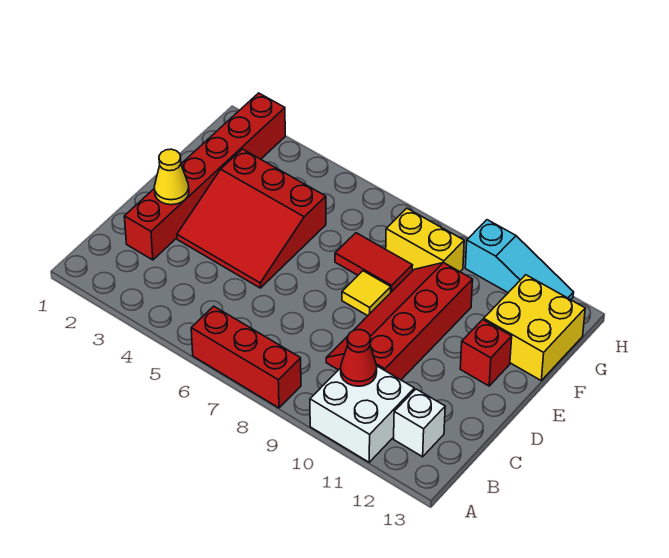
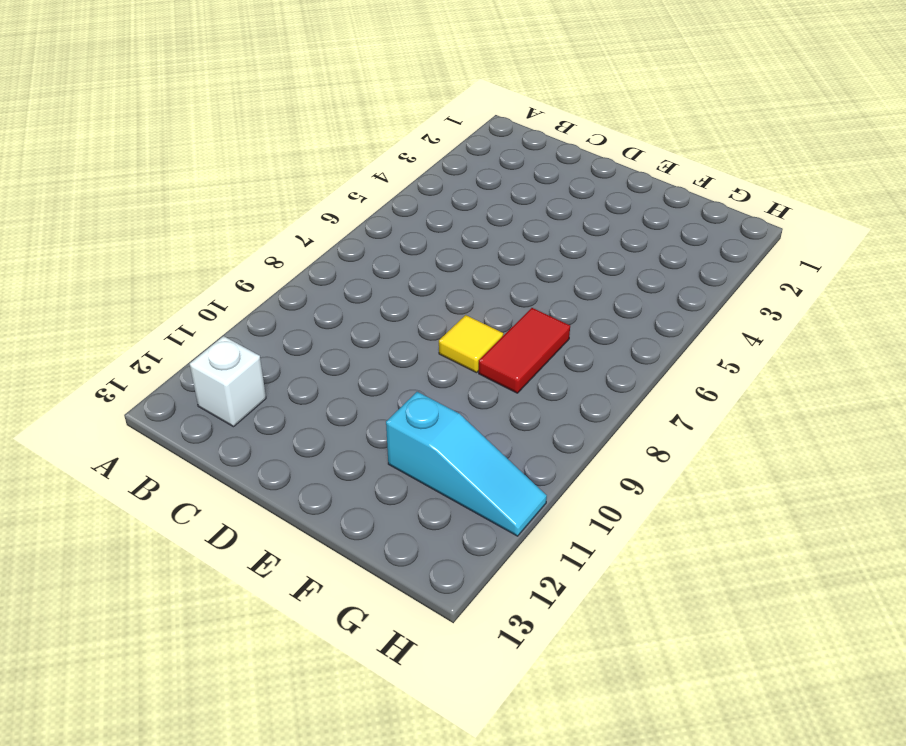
cyan 1x3 slope [386,392,547,536] -> cyan 1x3 slope turned to [465,220,574,300]
none -> red 1x3 brick [191,306,301,408]
none -> white 2x2 brick [310,366,414,462]
none -> red 1x6 brick [124,93,285,260]

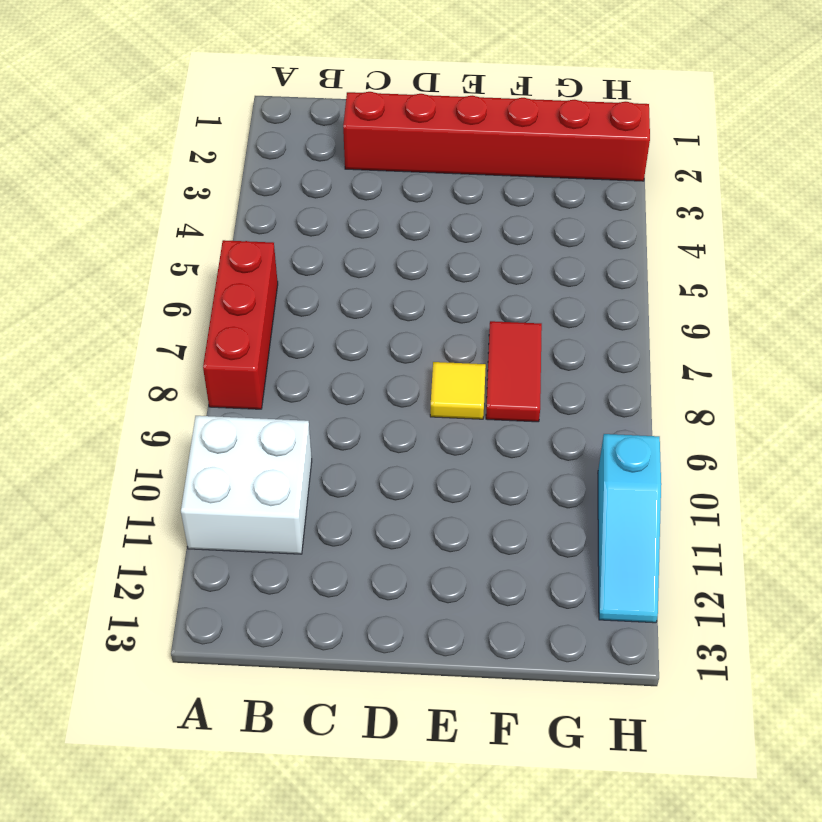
none -> white 1x1 brick [394,389,445,457]
none -> red 2x4 slope [326,263,473,380]
none -> red 3x3 slope [177,149,326,288]

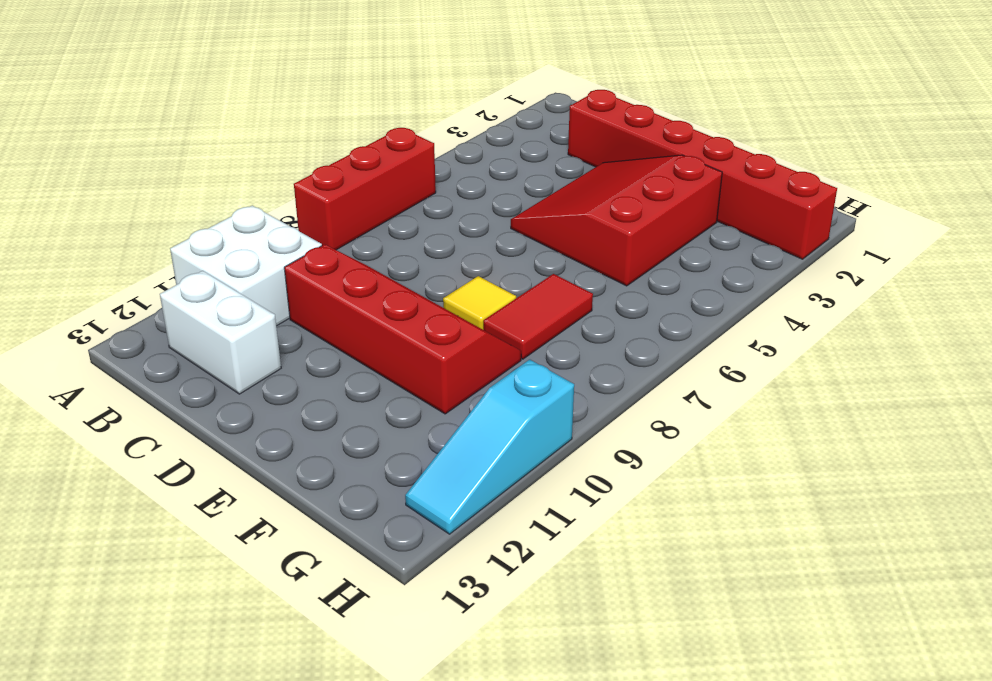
white 1x2 brick [160,271,281,394] -> white 1x1 brick [394,389,445,457]
none -> red 1x1 brick [460,320,512,386]
none -> yellow 2x2 brick [484,275,585,380]
none -> yellow 1x2 brick [386,208,464,272]

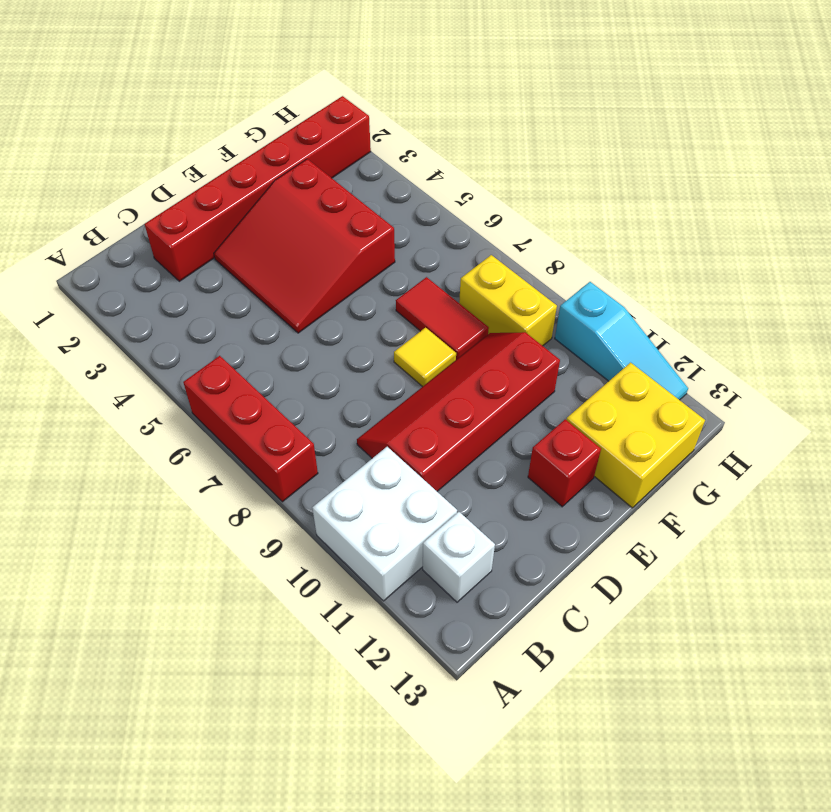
none -> red 1x1 cone [341,330,377,386]
none -> yellow 1x1 cone [154,149,189,205]

